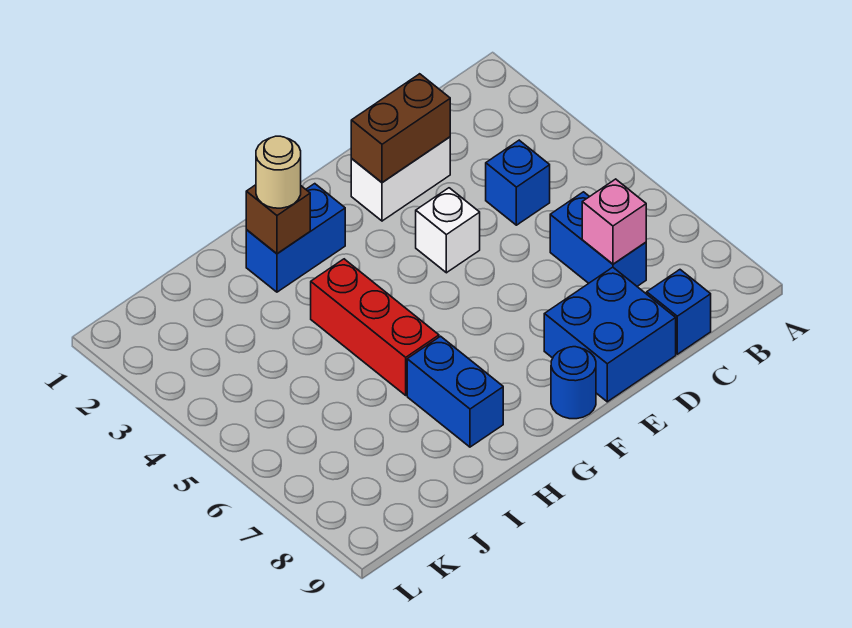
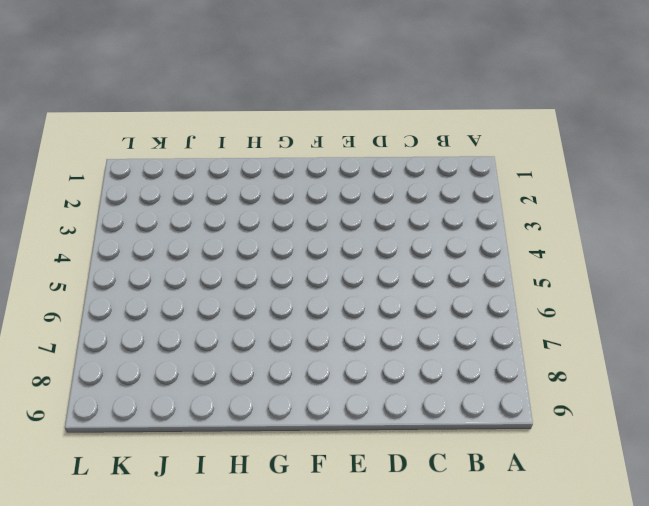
none -> blue 1x1 brick [486,140,550,225]
none -> blue 1x2 brick [550,192,646,286]
none -> blue 1x1 brick [647,270,711,354]

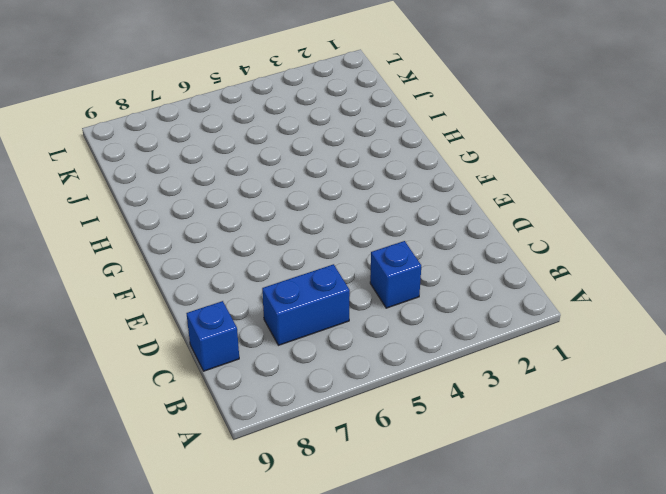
none -> white 1x2 brick [351,137,450,221]
none -> blue 2x2 brick [544,267,676,402]
none -> white 1x1 brick [416,188,480,273]

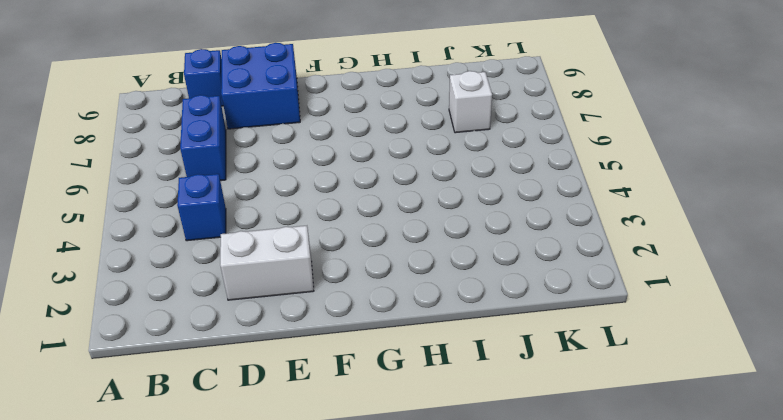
white 1x1 brick [449,71,492,133] -> white 1x1 brick moved to [416,188,480,273]
none -> blue 1x1 round brick [551,347,596,419]
none -> blue 1x2 brick [246,184,345,292]
none -> red 1x3 brick [311,259,439,395]

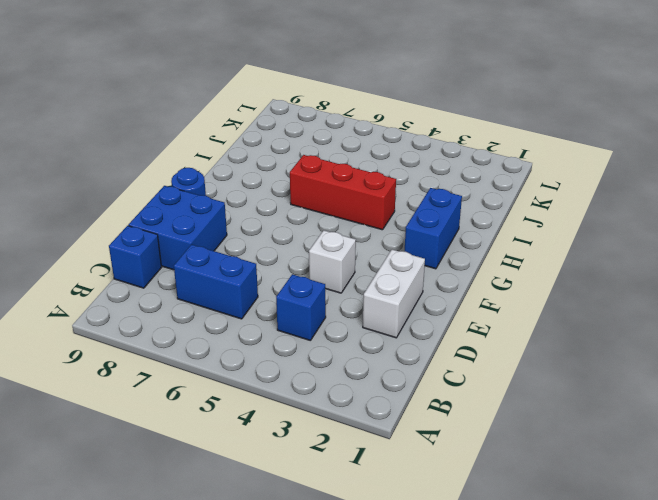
none -> blue 1x2 brick [407,336,503,447]
none -> pink 1x1 brick [582,179,646,264]
none -> brown 1x2 brick [351,74,450,182]

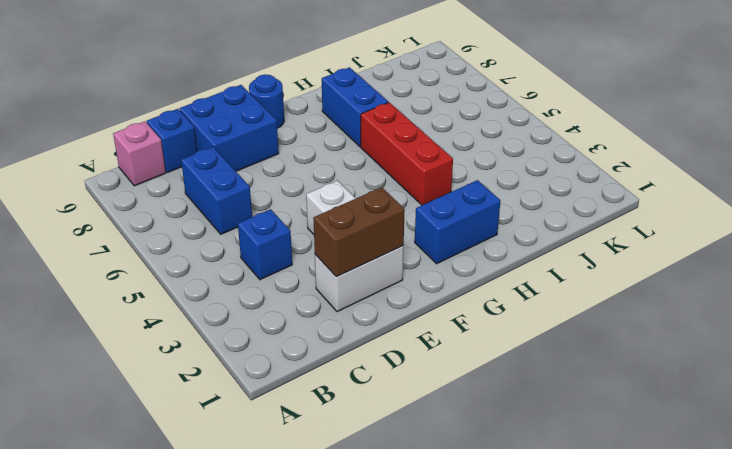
pink 1x1 brick [113,121,166,186] -> pink 1x1 brick moved to [582,179,646,264]
none -> brown 1x1 brick [246,185,310,254]
none -> tan 1x1 round brick [256,136,301,208]

